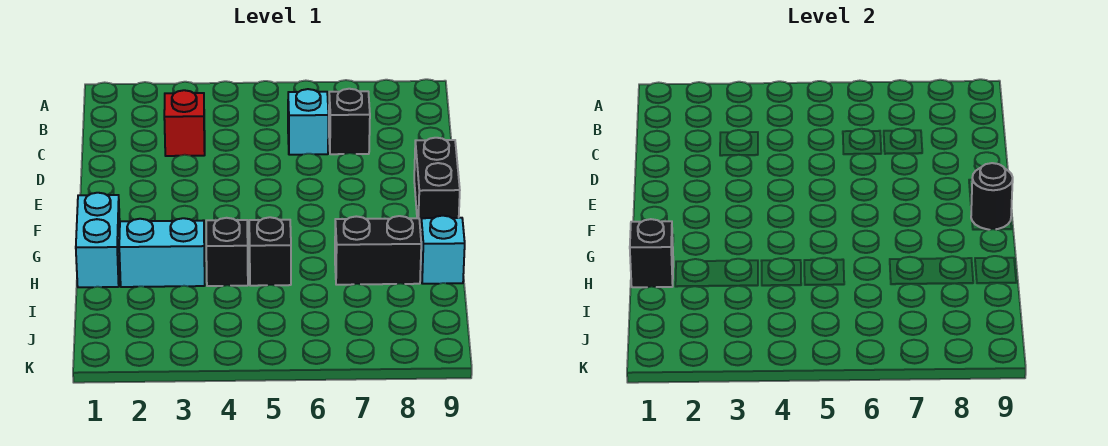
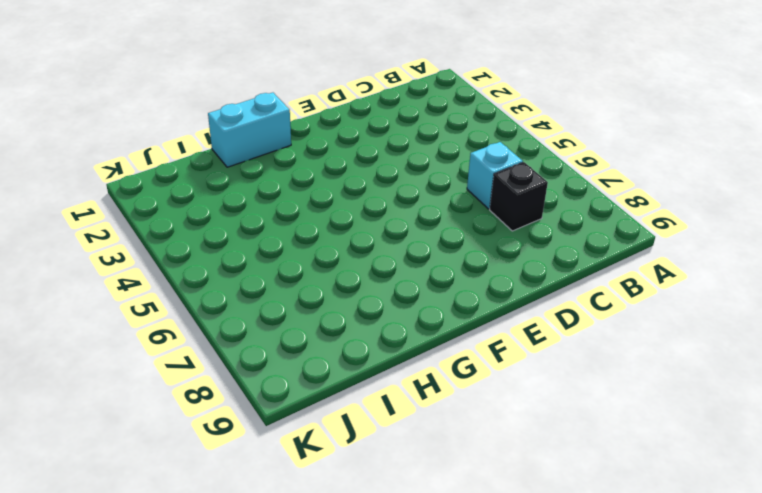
none -> red 1x1 brick [164,90,205,156]
none -> black 1x2 brick [414,138,460,230]
none -> cyan 1x2 brick [119,218,205,287]

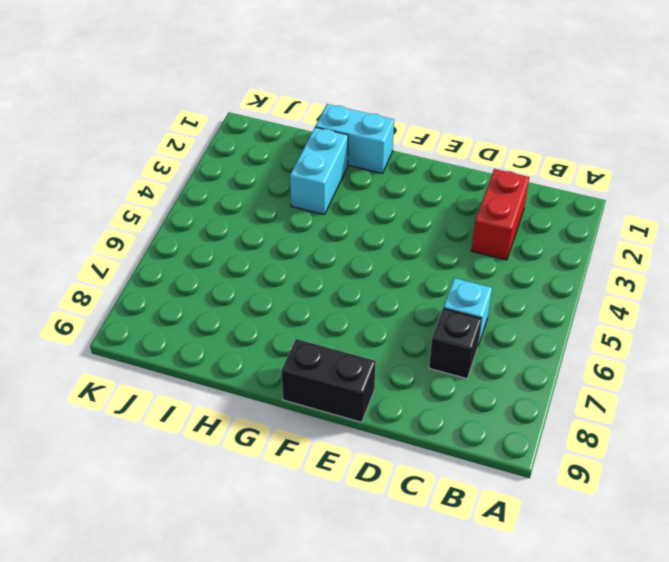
red 1x2 brick [471,169,529,260] -> red 1x1 brick [164,90,205,156]
none -> black 1x1 brick [206,218,248,286]
none -> black 1x1 brick [249,217,291,286]
none -> black 1x2 brick [335,216,421,285]

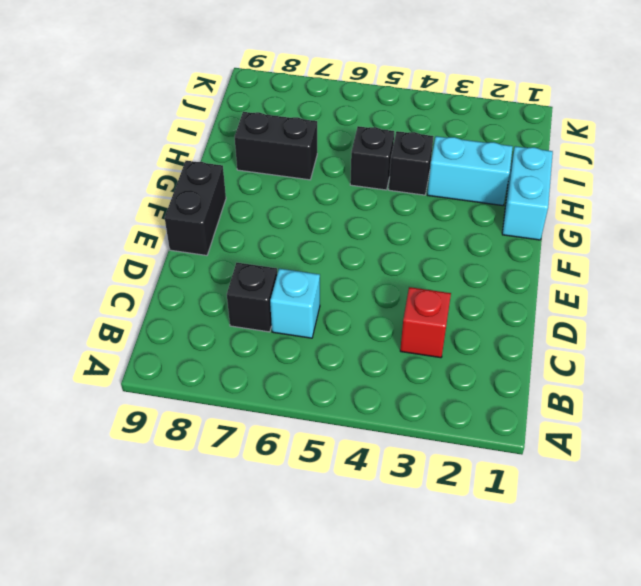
none -> cyan 1x1 brick [421,216,465,284]
none -> black 1x1 round brick [971,163,1013,230]
none -> black 1x1 brick [630,219,673,287]

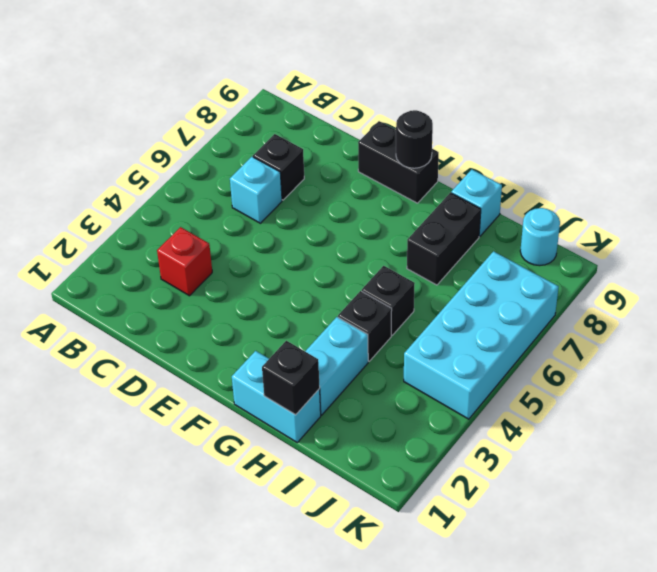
cyan 2x4 brick [404,251,559,419] -> none
cyan 1x1 round brick [520,208,560,266] -> none

